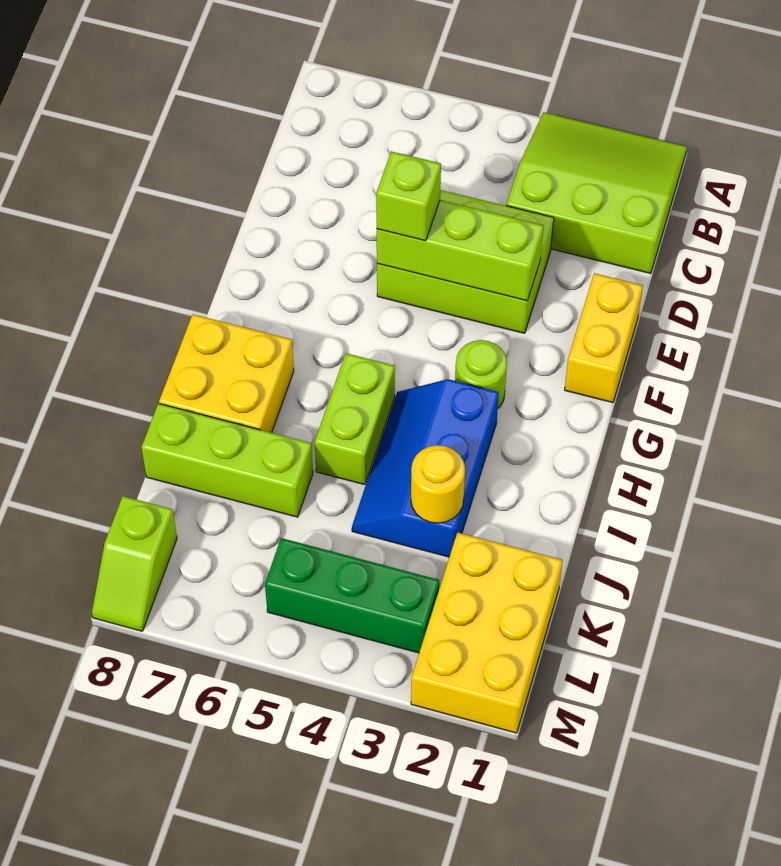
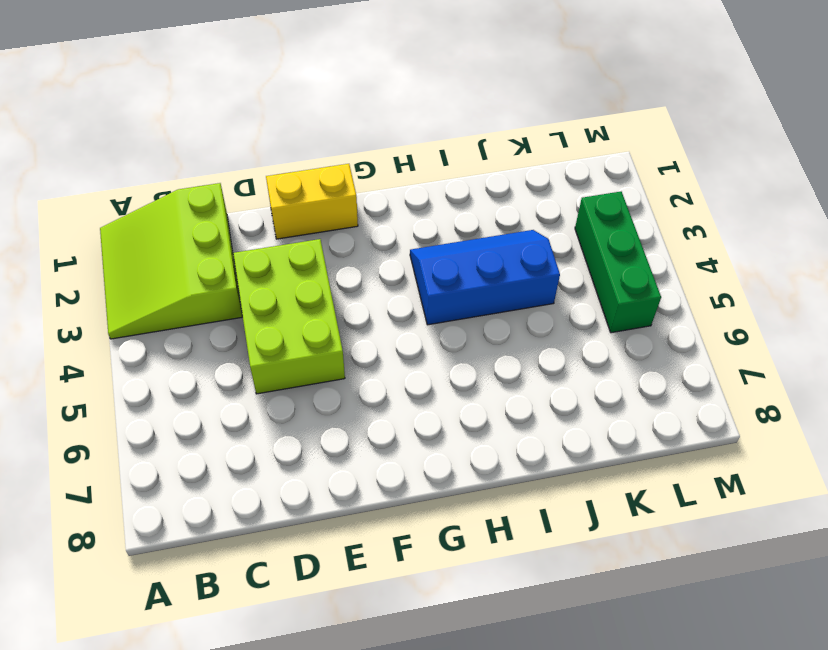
blue 2x3 slope [410,230,560,325] -> blue 2x3 slope turned to [352,379,499,557]
none -> lime 1x1 round brick [455,340,507,408]
none -> lime 1x2 brick [315,353,395,485]
none -> yellow 2x2 brick [159,314,294,433]

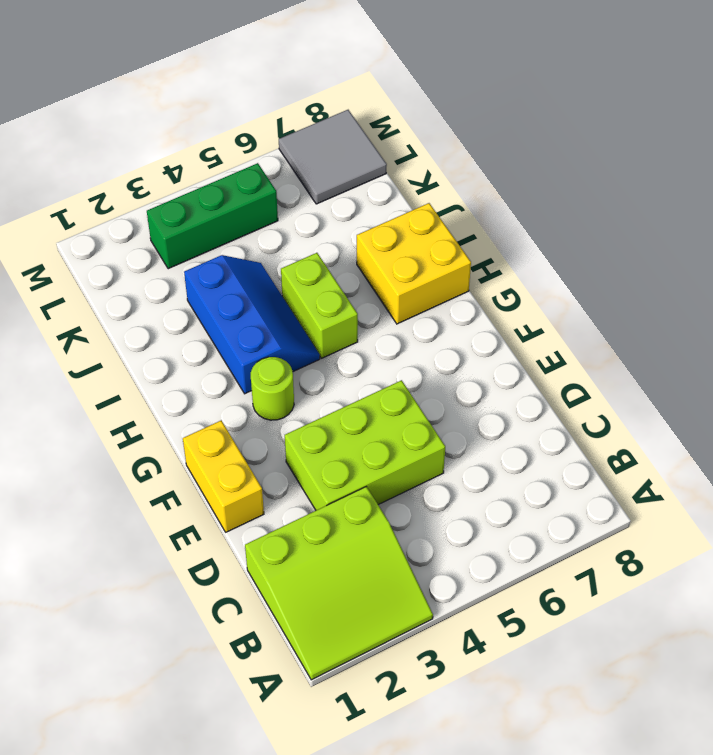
grey 2x2 tile [279,110,387,204] -> lime 1x2 slope [92,496,177,631]
none -> lime 1x3 brick [141,404,313,517]
none -> yellow 2x3 brick [411,532,563,733]
none -> lime 1x3 brick [377,200,544,301]

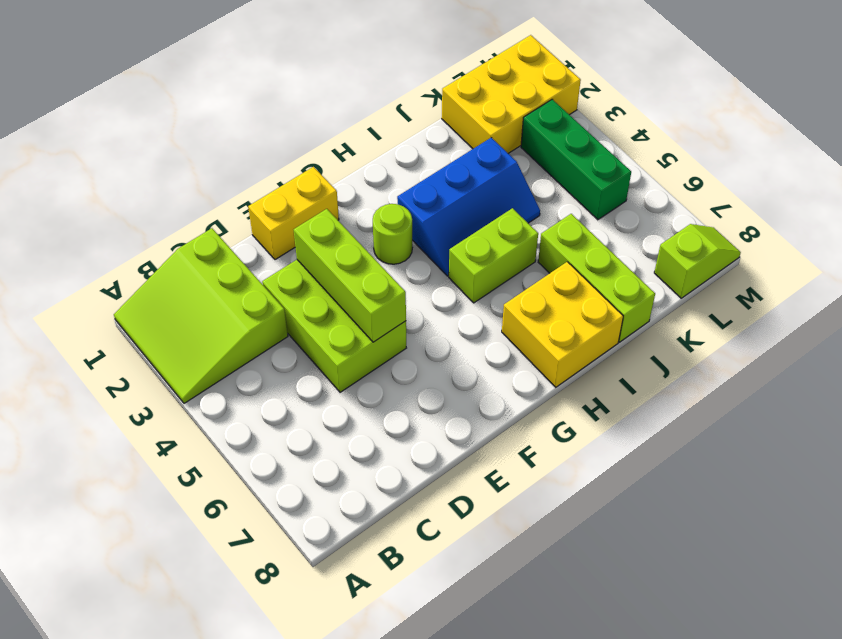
none -> yellow 1x1 round brick [411,445,465,523]
none -> lime 1x1 brick [376,151,441,241]

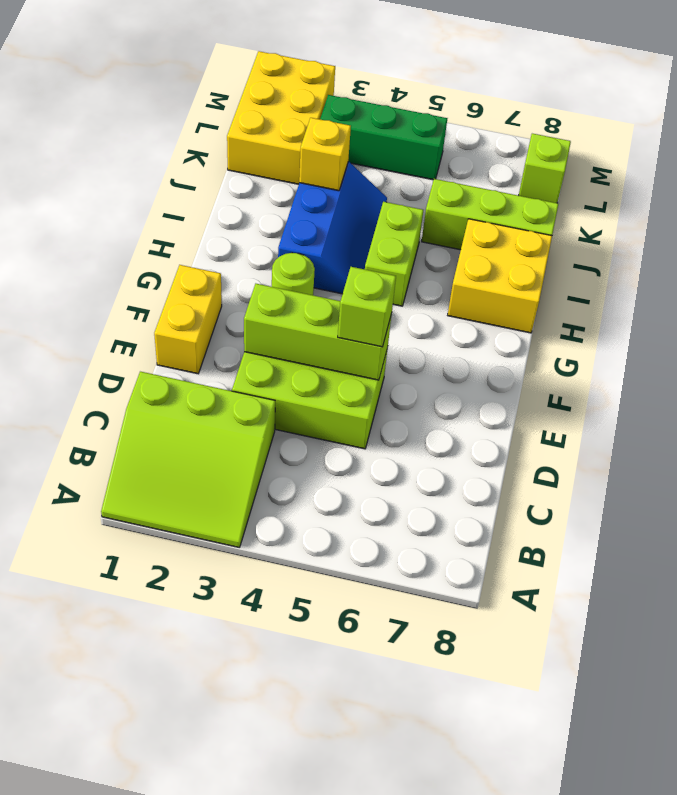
yellow 1x1 brick [299,118,351,191] -> yellow 1x1 round brick [411,445,465,523]

